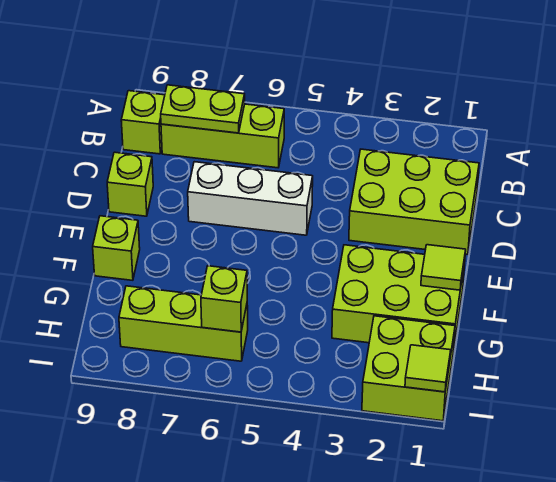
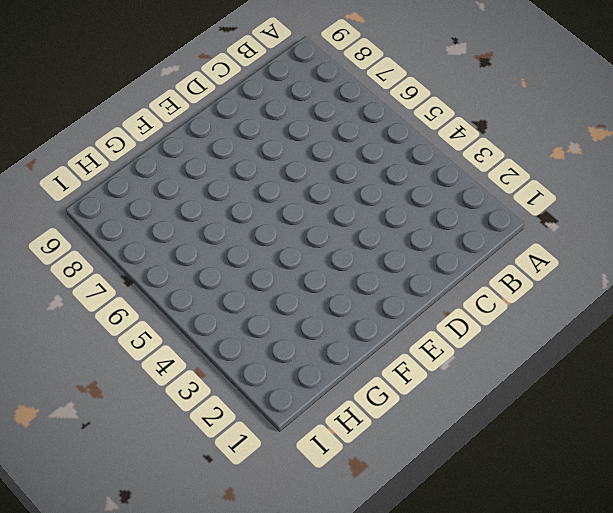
none -> lime 1x3 brick [161,104,284,168]
none -> lime 1x1 brick [121,91,165,154]
none -> lime 2x3 brick [349,149,479,255]

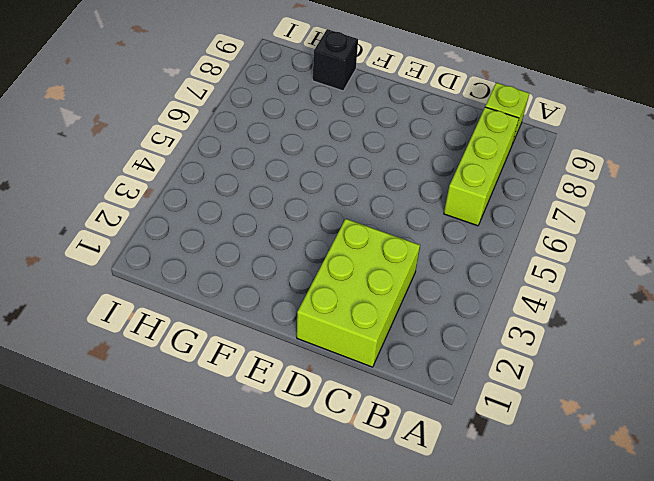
black 1x1 brick [313,29,358,91] -> none
none -> white 1x3 brick [188,162,313,235]
none -> lime 1x1 brick [107,152,153,216]
none -> lime 2x3 brick [332,245,465,352]

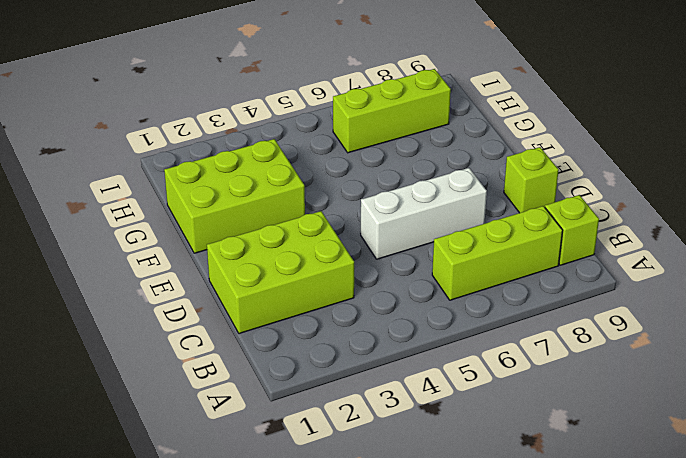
none -> lime 1x1 brick [93,216,140,280]
none -> lime 2x2 brick [362,316,455,421]
none -> lime 1x2 plate [161,85,245,133]

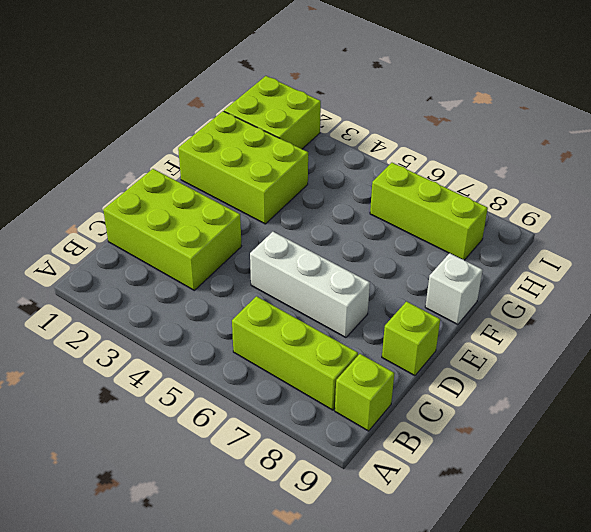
white 1x1 brick [425,253,483,325] -> lime 1x1 brick [93,216,140,280]
none -> lime 1x2 plate [161,85,245,133]
none -> lime 1x1 tile [421,245,466,290]
none -> lime 1x1 brick [201,266,247,332]

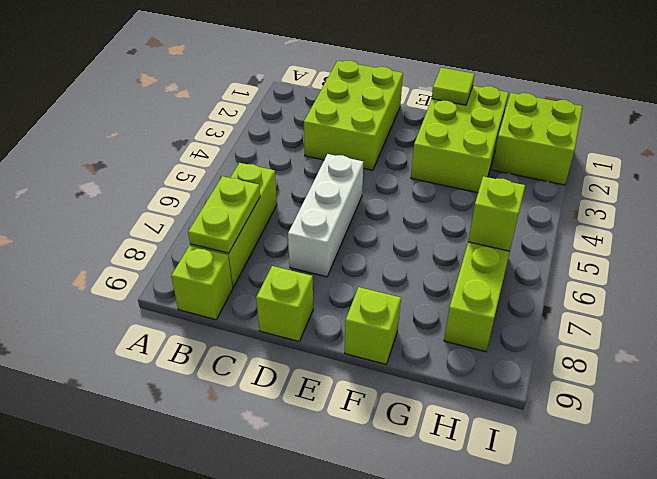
none -> lime 1x1 tile [405,345,451,392]

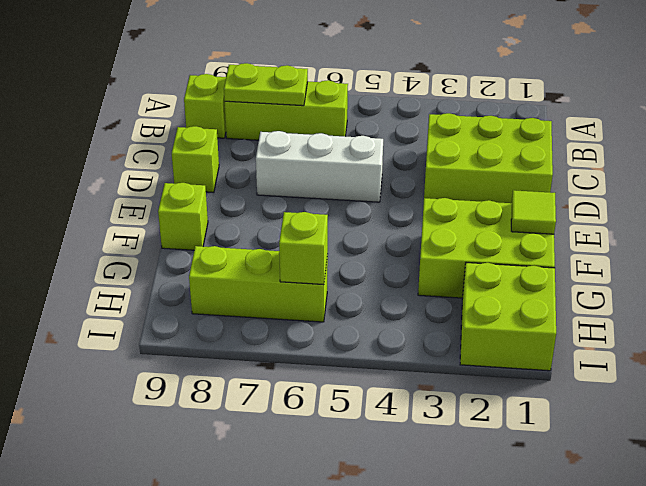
none -> lime 1x1 tile [405,345,451,392]

